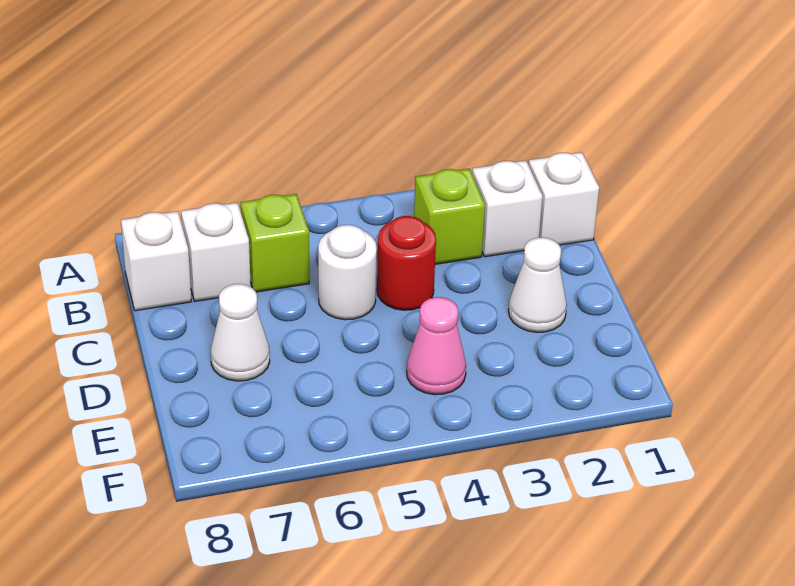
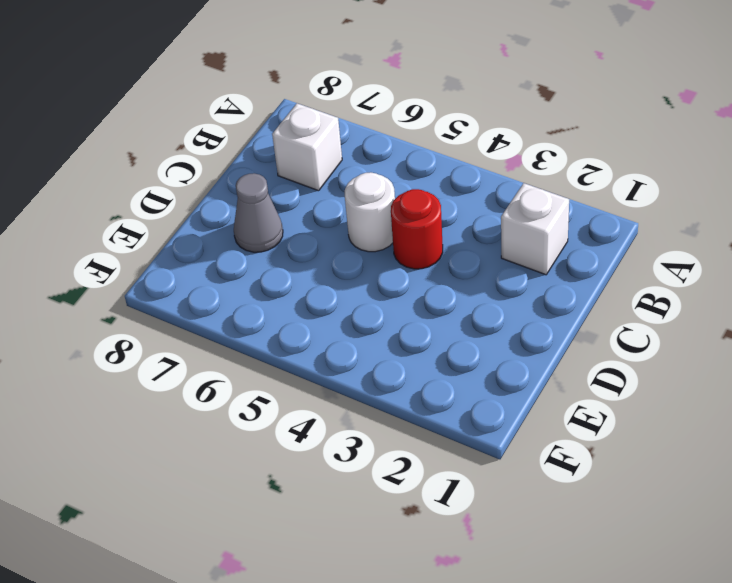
grey 1x1 cone [234,173,283,252] -> white 1x1 cone [211,284,270,381]
none -> white 1x1 brick [529,152,599,245]
none -> lime 1x1 brick [414,169,485,264]

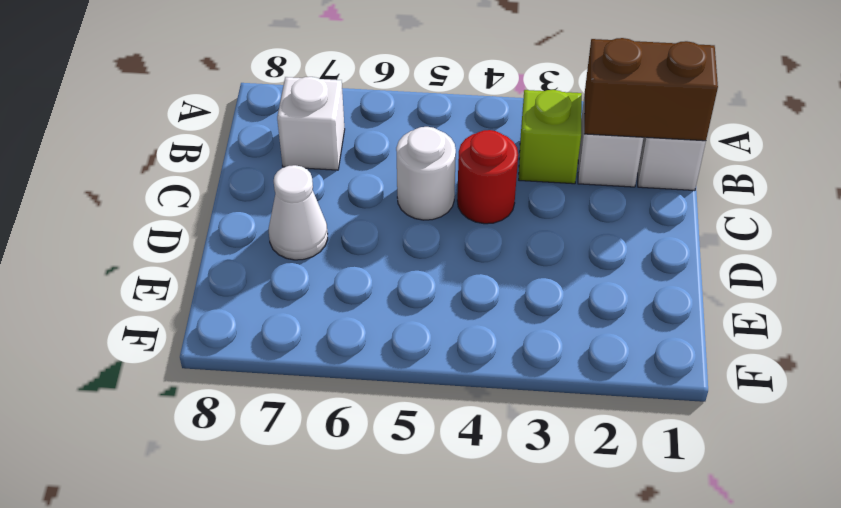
brown 1x2 brick [584,38,718,141] -> none
none -> lime 1x1 brick [241,194,309,292]
none -> white 1x1 brick [121,211,191,311]

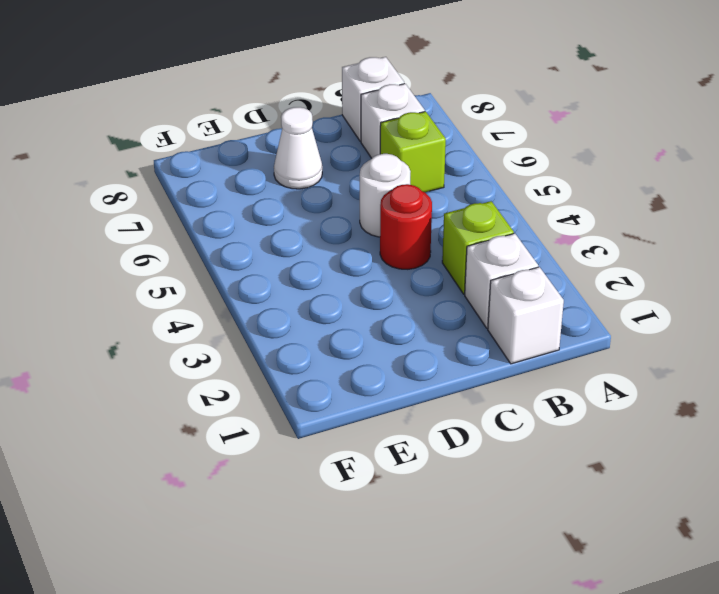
none -> white 1x1 cone [508,237,567,332]
none -> pink 1x1 cone [407,297,466,395]

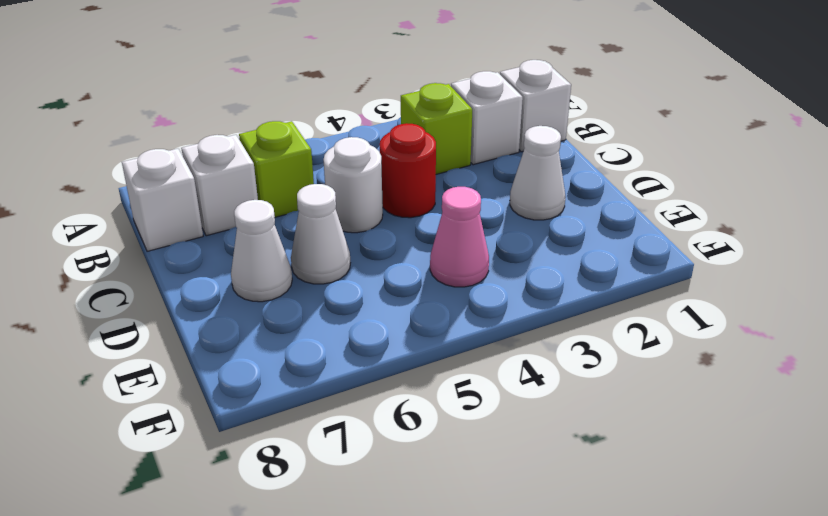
white 1x1 cone [291,184,350,284] -> none

